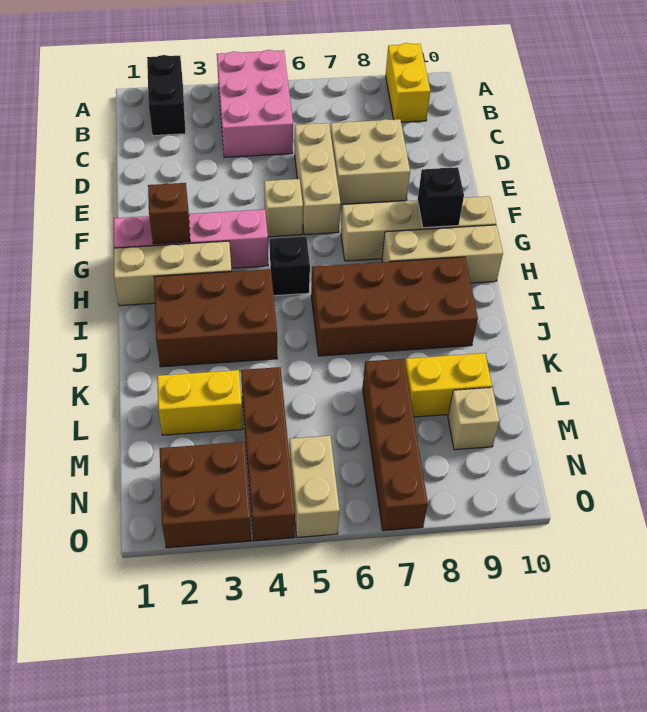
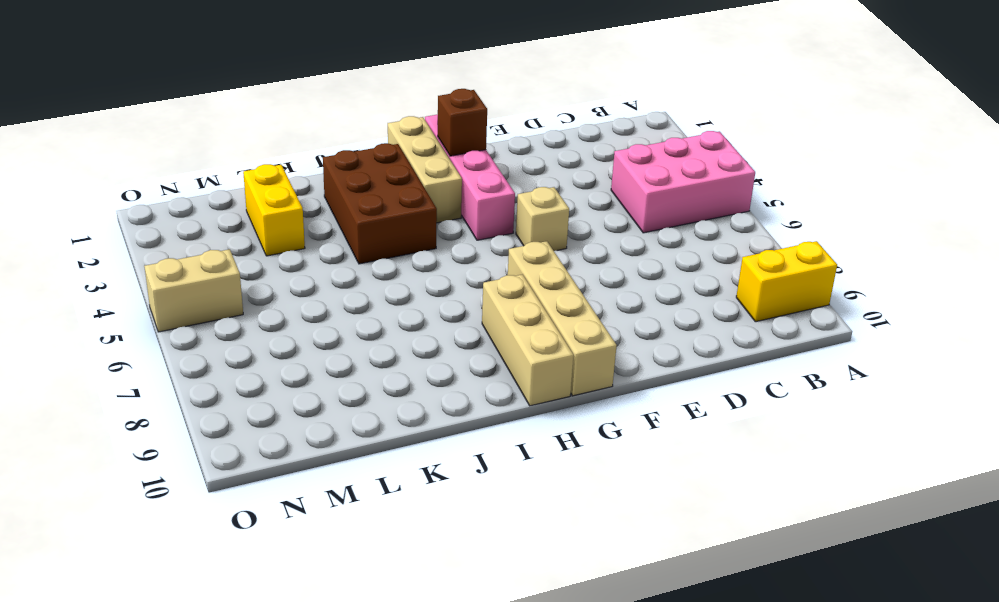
none -> black 1x2 brick [147,55,186,136]
none -> tan 1x3 brick [295,123,341,235]
none -> tan 2x2 brick [330,119,410,204]

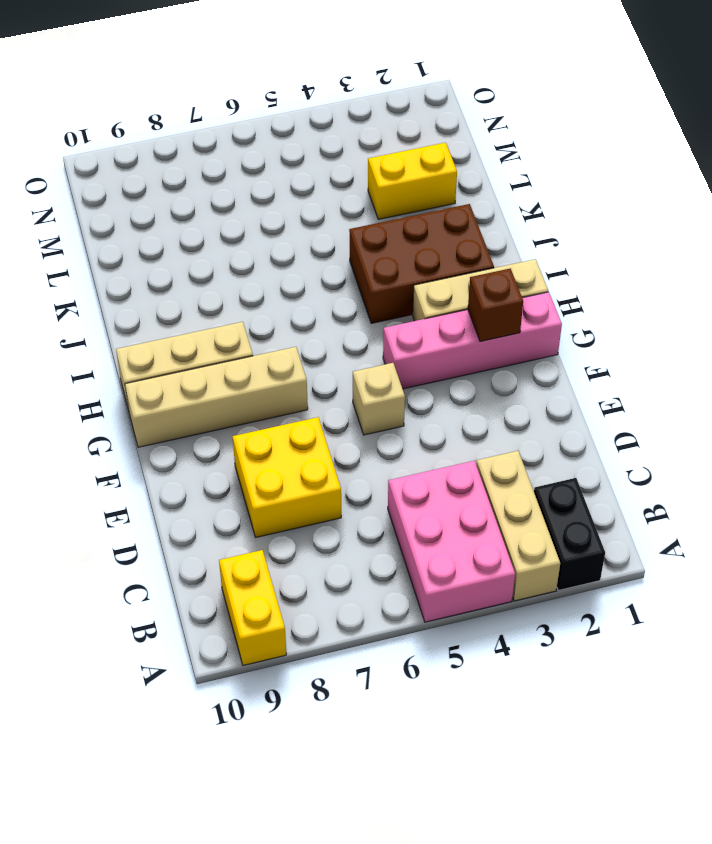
tan 1x3 brick [476,451,560,601] -> tan 1x3 brick moved to [295,123,341,235]
yellow 2x2 brick [233,417,341,537] -> tan 2x2 brick [330,119,410,204]
none -> black 1x1 brick [270,236,310,296]
none -> brown 2x4 brick [311,257,478,356]
none -> brown 1x4 brick [241,367,295,541]

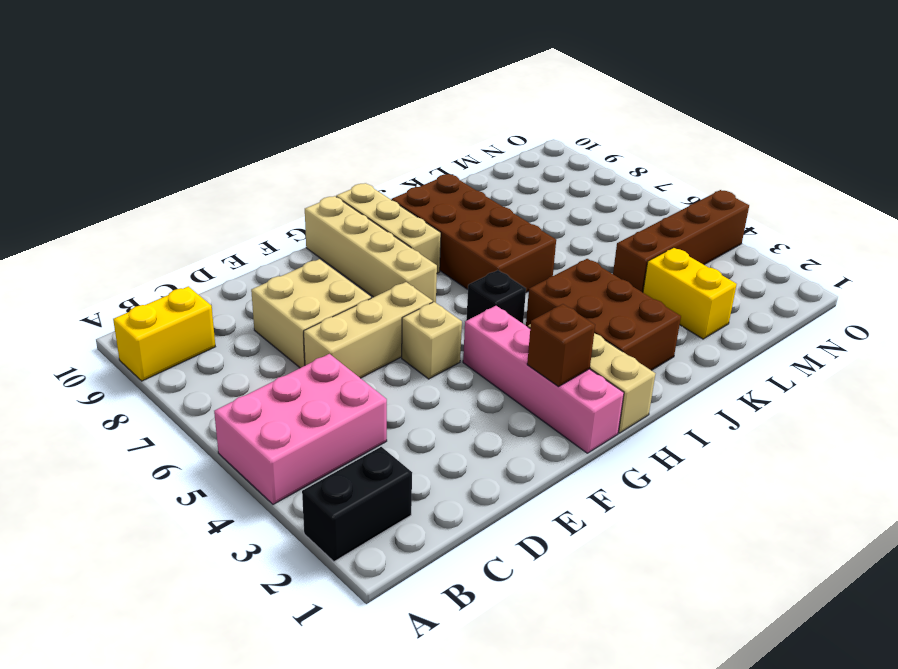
none -> brown 1x4 brick [363,359,428,531]
none -> yellow 1x2 brick [405,353,492,417]
none -> tan 1x1 brick [448,388,500,450]

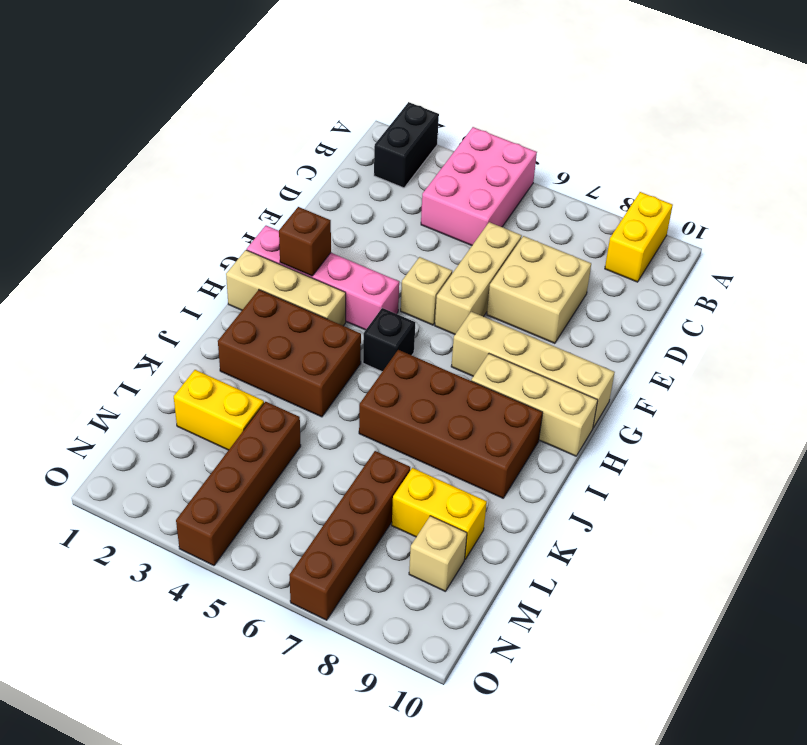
none -> brown 2x2 brick [160,442,251,548]
none -> tan 1x2 brick [290,436,340,537]
none -> black 1x1 brick [418,167,464,228]

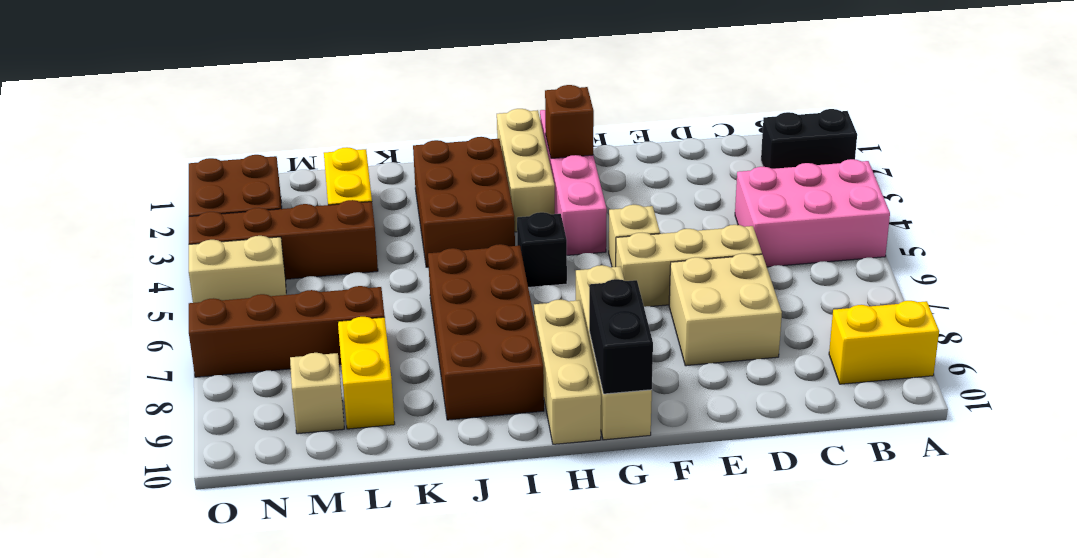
black 1x2 brick [589,279,653,394] -> black 1x1 brick [418,167,464,228]

